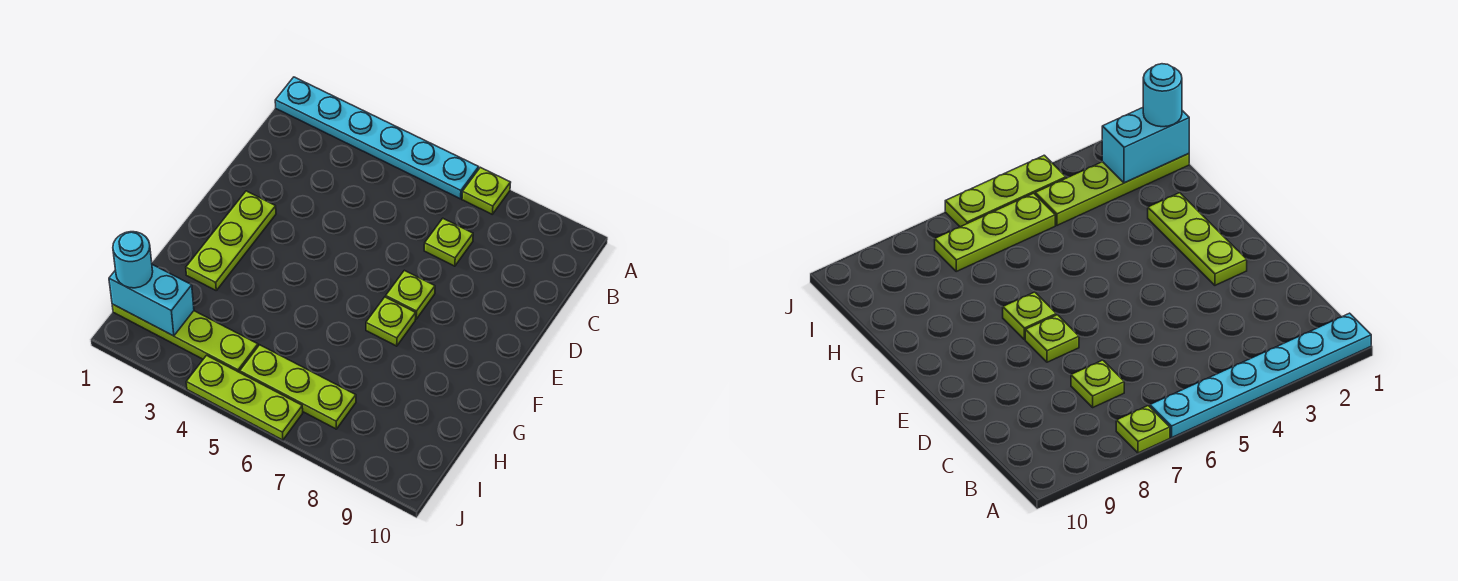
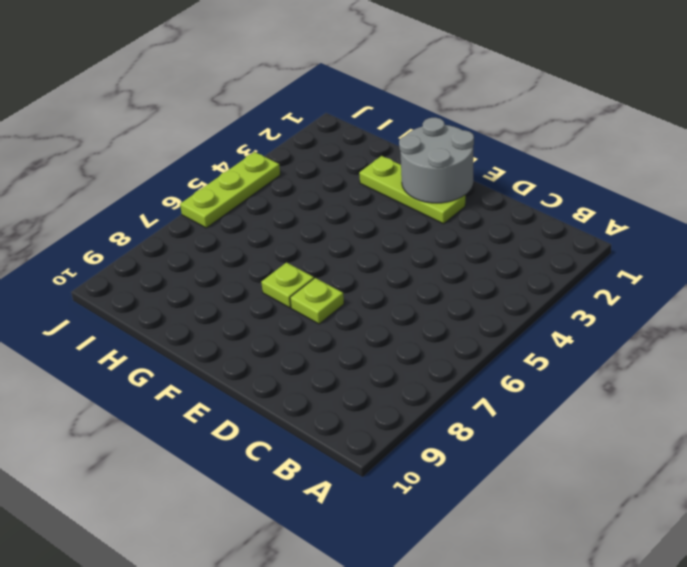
grey 2x2 round brick [399,118,474,203] -> none
none -> cyan 1x6 plate [275,77,479,199]
none -> lime 1x1 plate [462,167,511,214]

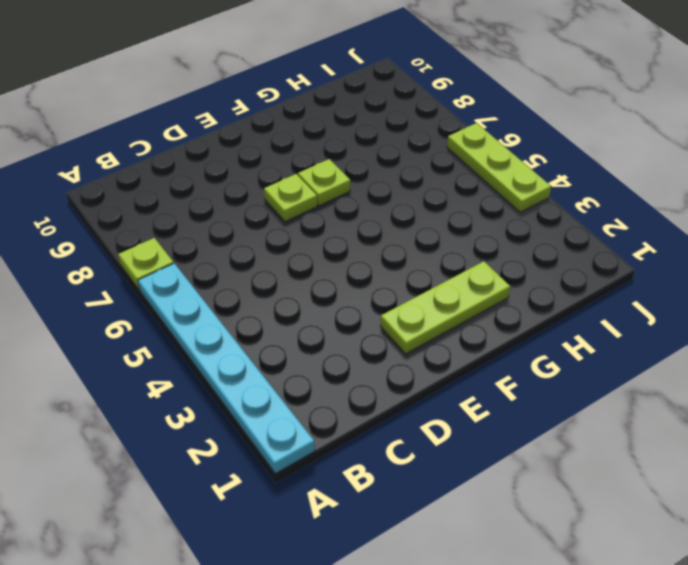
none -> lime 1x1 plate [424,219,473,266]
none -> lime 1x4 plate [112,304,258,372]

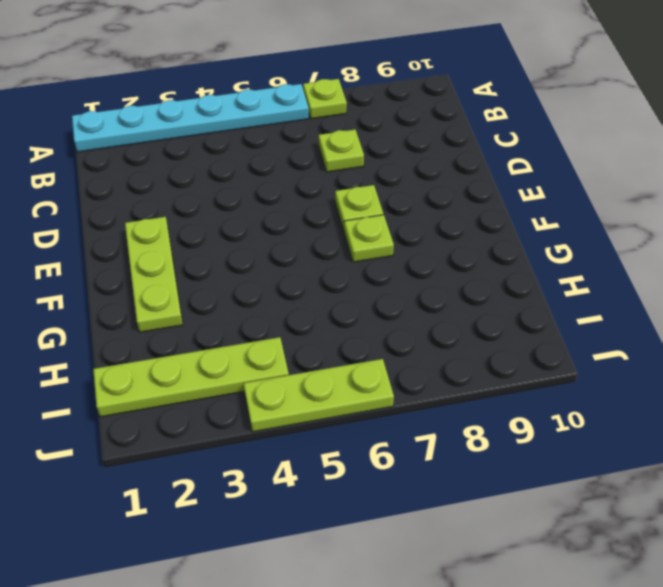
none -> lime 1x3 plate [240,345,356,429]
none -> cyan 1x2 brick [109,265,194,336]

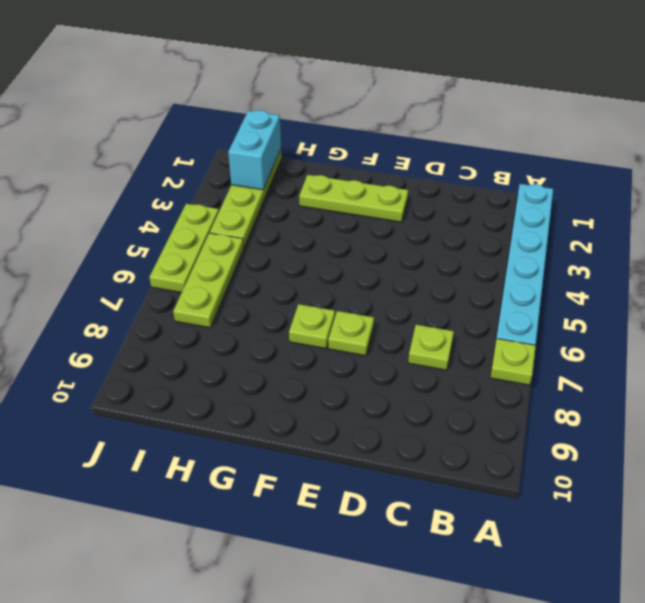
none -> cyan 1x1 round brick [113,232,153,288]

